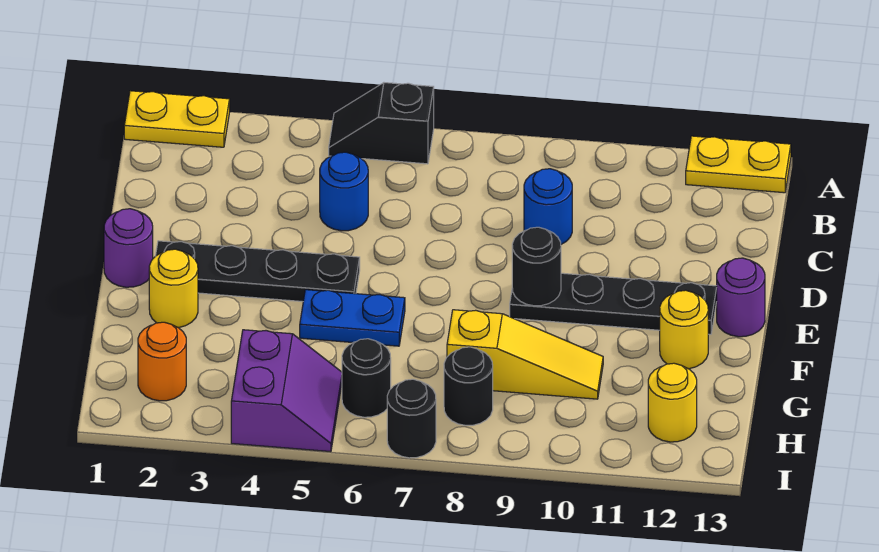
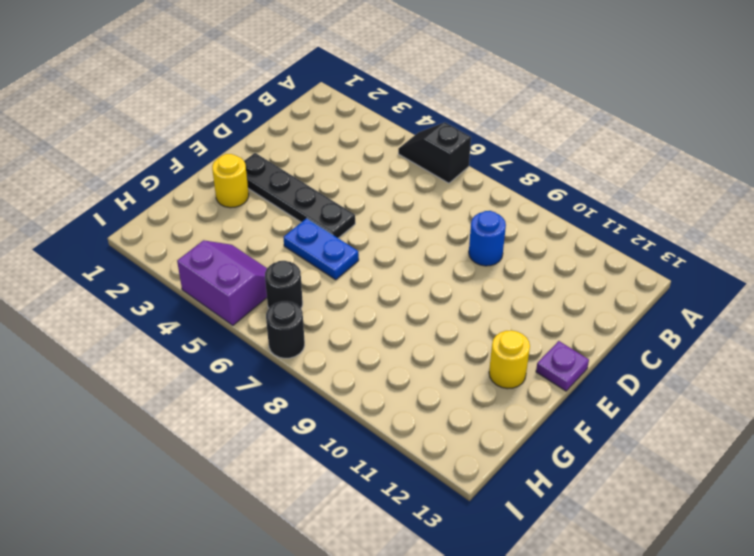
purple 1x1 plate [536,341,589,391] -> purple 1x1 round brick [717,258,765,337]
purple 2x2 slope [177,240,267,325] -> purple 2x2 slope turned to [231,330,342,452]
none -> yellow 1x2 plate [124,91,230,147]
none -> yellow 1x2 plate [686,136,791,193]
none -> blue 1x1 round brick [320,152,368,231]

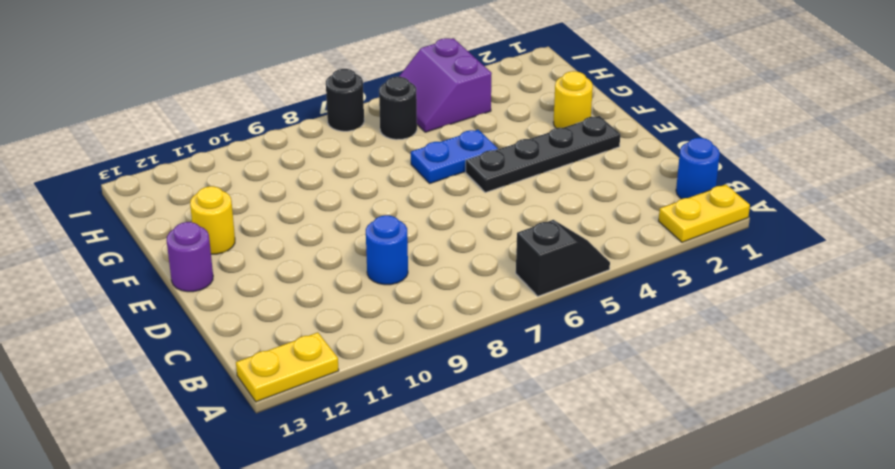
blue 1x1 round brick [676,138,720,199] -> blue 1x1 round brick moved to [320,152,368,231]
none -> purple 1x1 round brick [104,209,153,287]
none -> black 1x4 plate [510,273,717,334]
none -> yellow 1x3 slope [447,310,603,399]

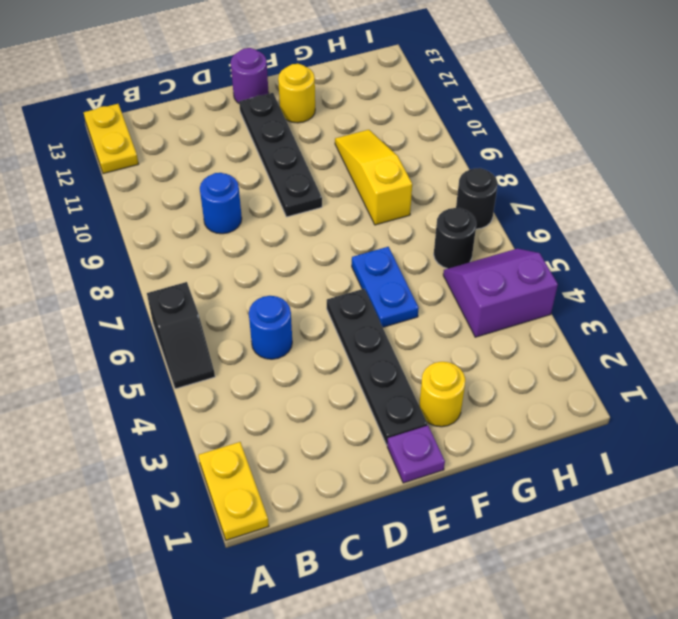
purple 1x1 plate [387,425,445,483] -> purple 1x1 round brick [104,209,153,287]
none -> orange 1x1 round brick [138,322,186,401]
none -> black 1x1 round brick [444,347,493,425]
none -> yellow 1x1 round brick [648,363,697,442]

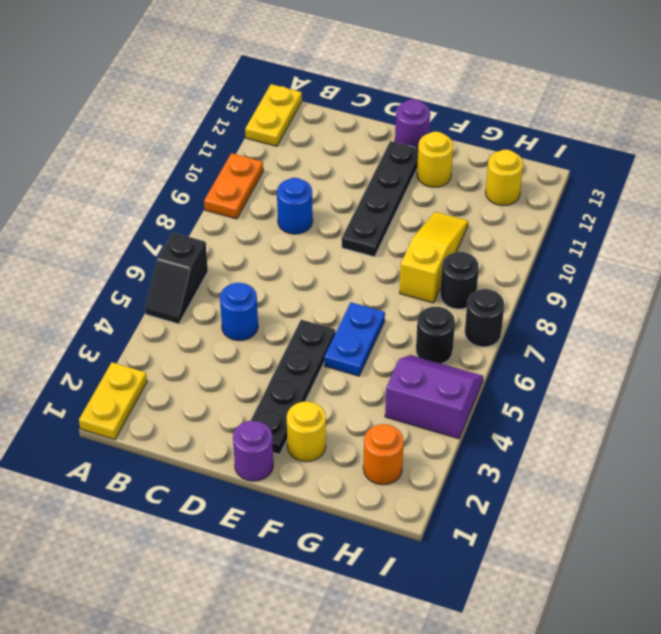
orange 1x2 plate [204,153,263,219] -> none
none -> black 1x1 round brick [512,227,561,306]

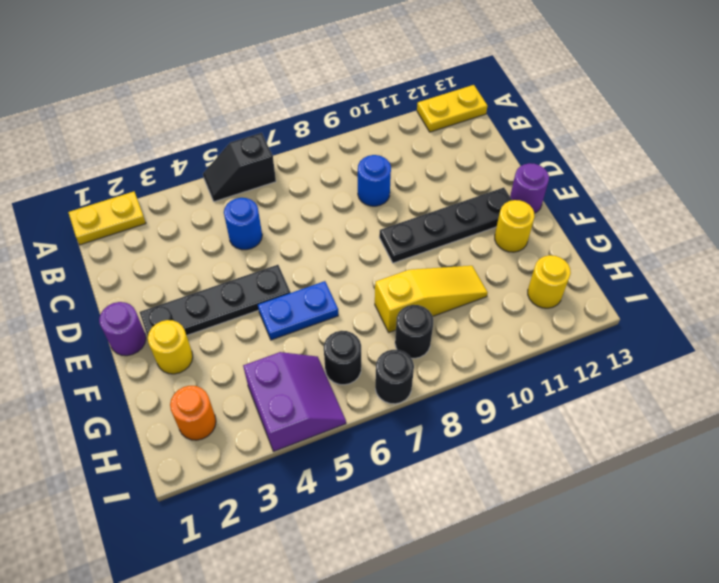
none -> black 1x1 round brick [512,227,561,306]

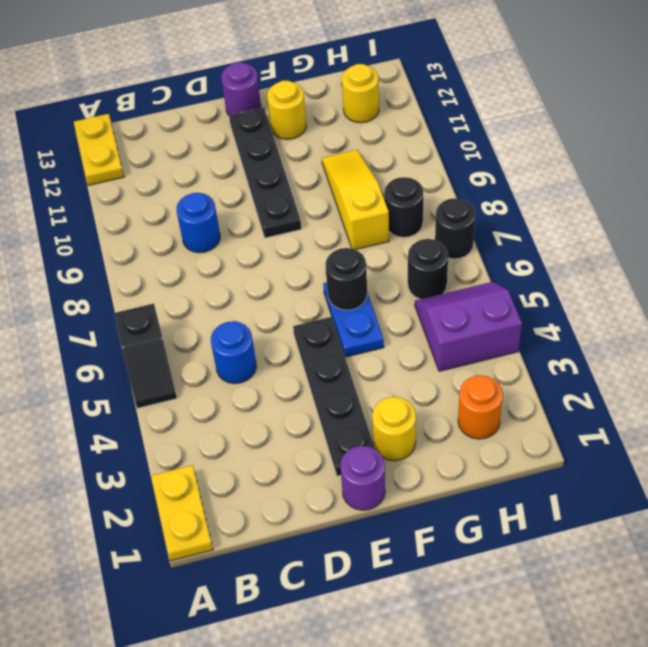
black 1x1 round brick [325,248,367,310] -> black 1x1 round brick moved to [512,227,561,306]

